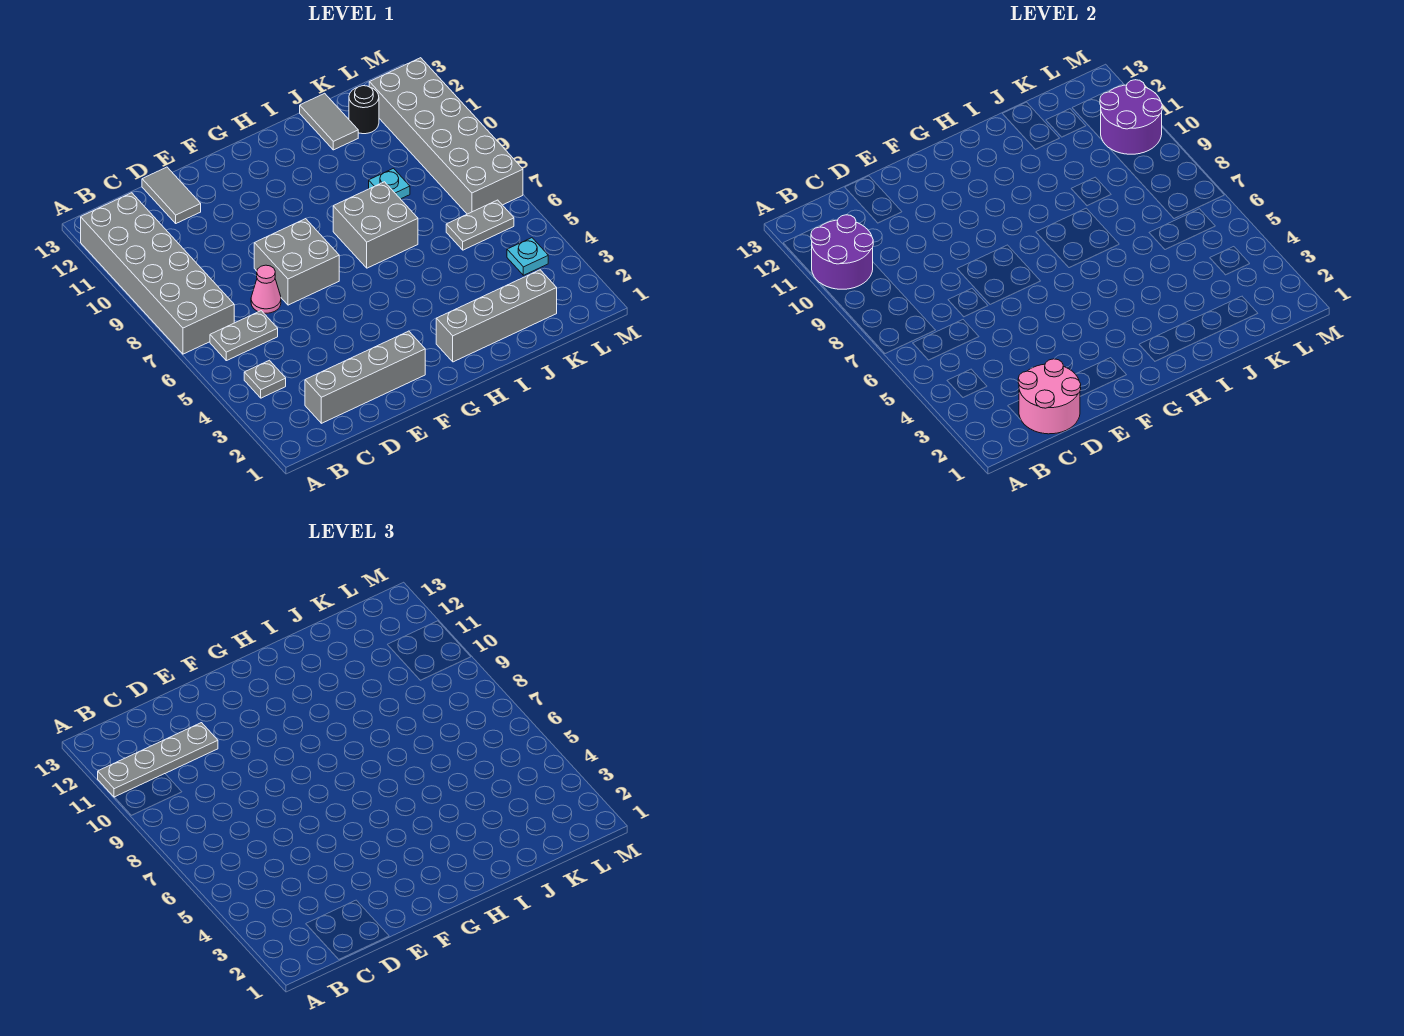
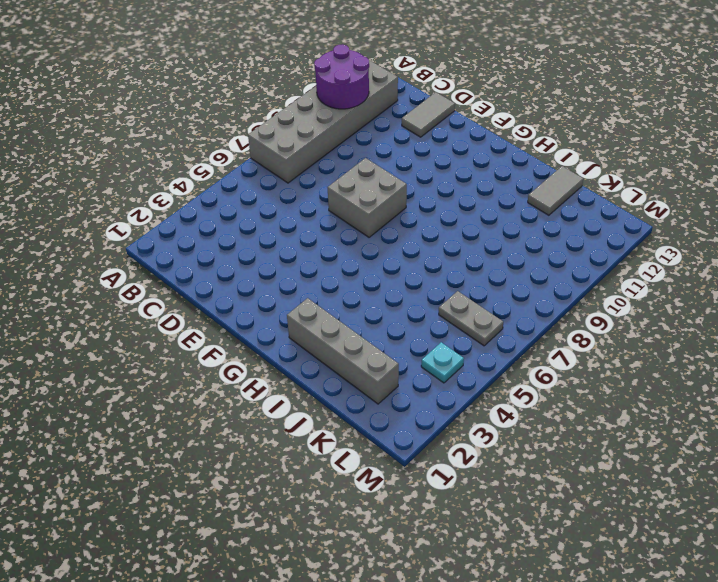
none -> grey 1x1 plate [244,360,286,398]
none -> grey 1x2 plate [210,311,278,361]
none -> grey 1x4 brick [305,331,425,423]

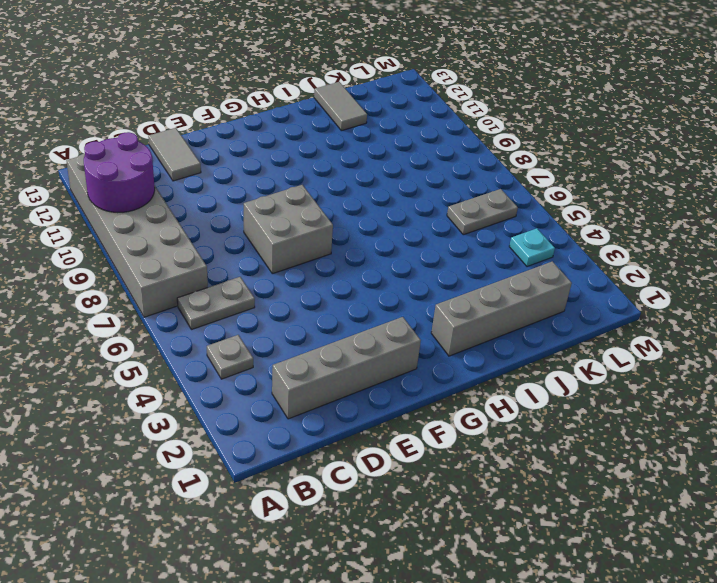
none -> pink 1x1 cone [251,265,281,313]
none -> grey 2x2 brick [333,182,418,268]
none -> cyan 1x1 plate [369,168,410,199]

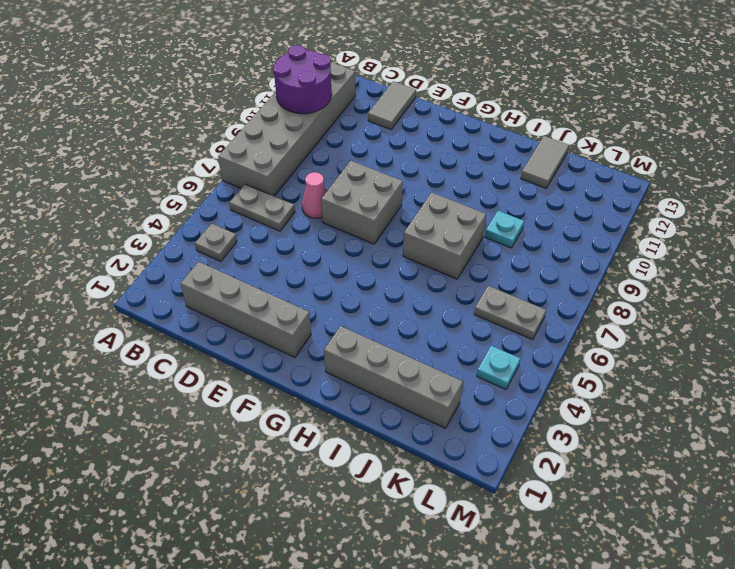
none -> black 1x1 round brick [349,86,379,134]
none -> grey 2x6 brick [369,58,523,214]
none -> pink 2x2 round brick [1018,359,1081,434]

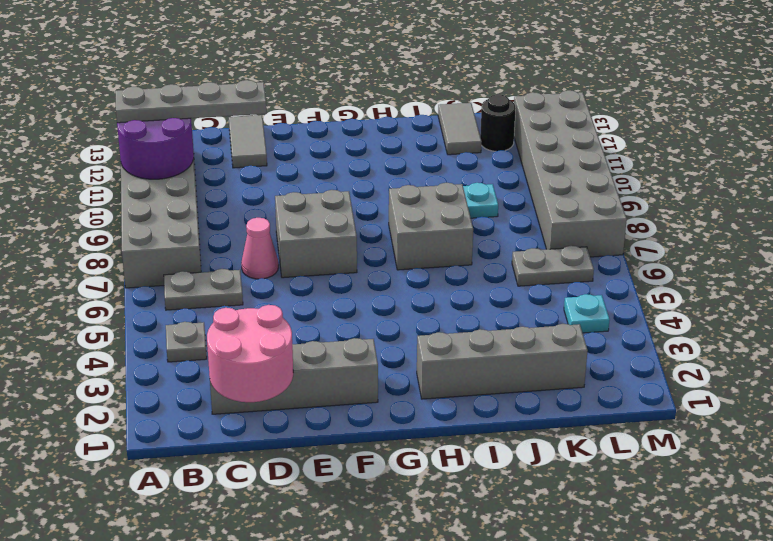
none -> purple 2x2 round brick [1100,80,1162,154]

